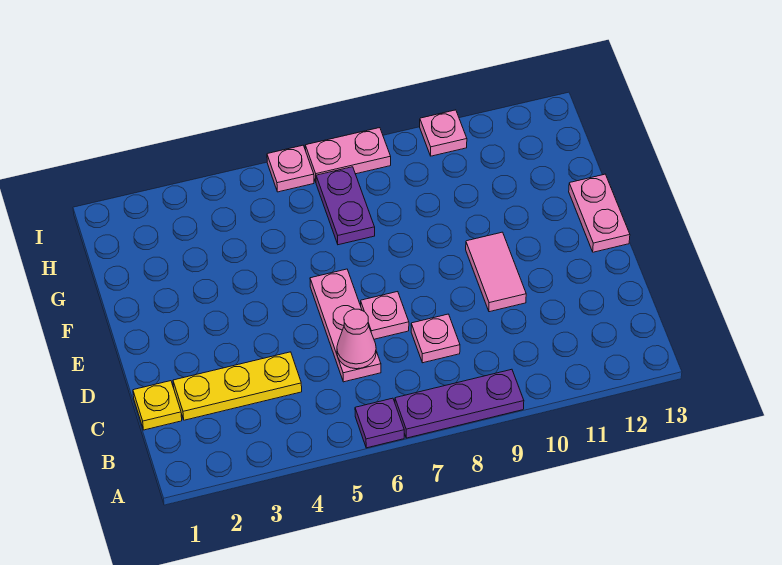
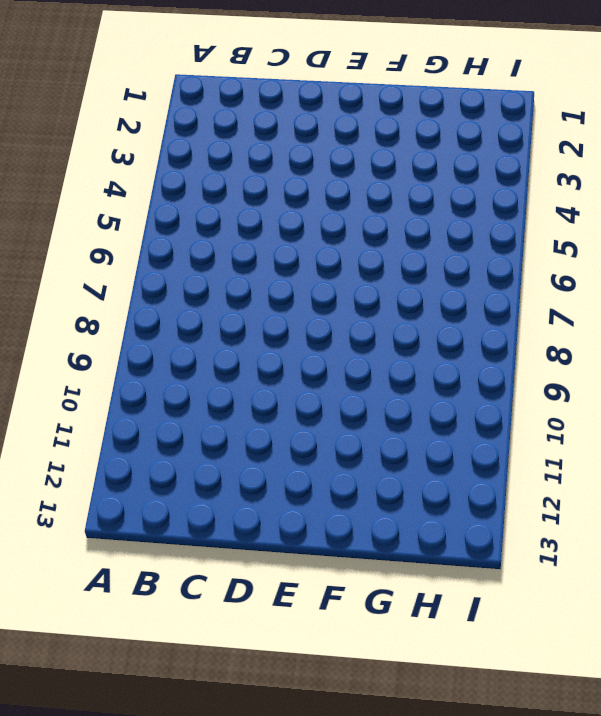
none -> purple 1x1 plate [355,398,404,448]
none -> purple 1x3 plate [395,369,524,438]
none -> yellow 1x1 plate [133,381,182,430]

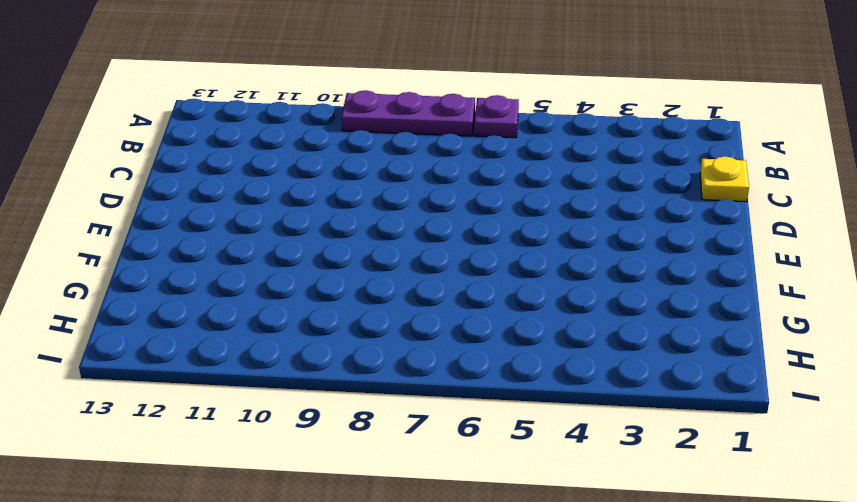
none -> yellow 1x3 plate [173,352,302,420]
none -> pink 1x3 plate [310,269,381,382]
none -> pink 1x1 plate [411,314,460,363]

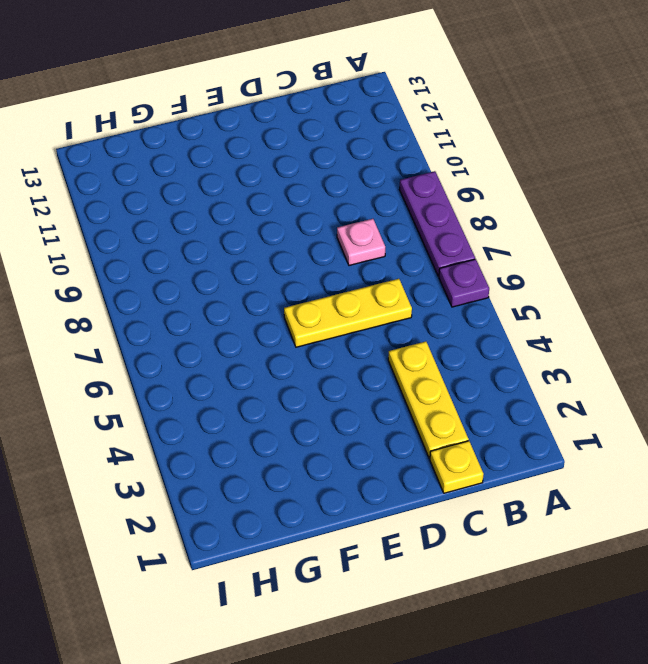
yellow 1x3 plate [284,279,412,347] -> pink 1x3 plate [310,269,381,382]
none -> pink 1x1 plate [361,292,409,339]
none -> pink 1x2 tile [466,232,526,312]
none -> pink 1x2 plate [569,174,630,252]

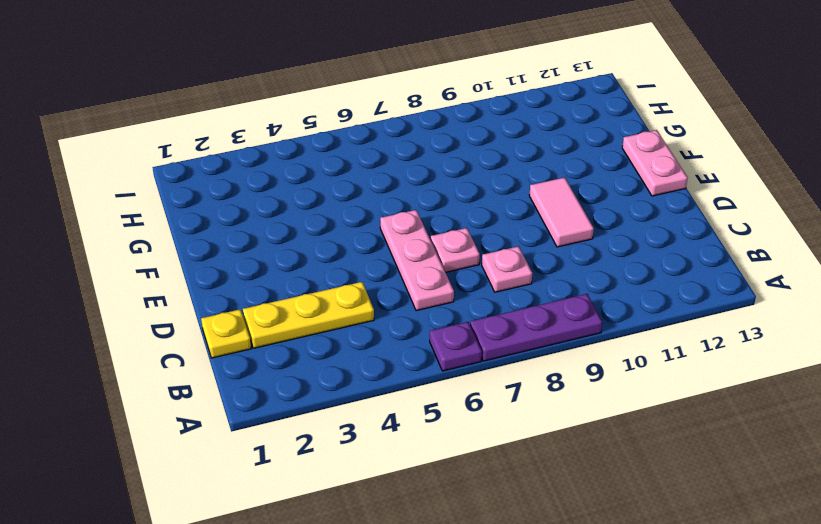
none -> purple 1x2 plate [316,167,375,245]
none -> pink 1x1 plate [267,145,314,192]
none -> pink 1x2 plate [305,128,391,182]

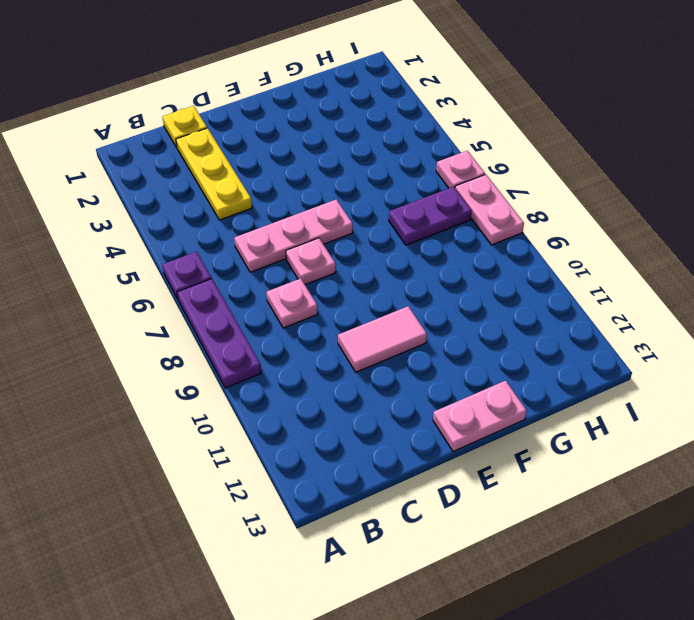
none -> pink 1x1 plate [420,110,467,156]
none -> pink 1x1 cone [337,309,376,369]

